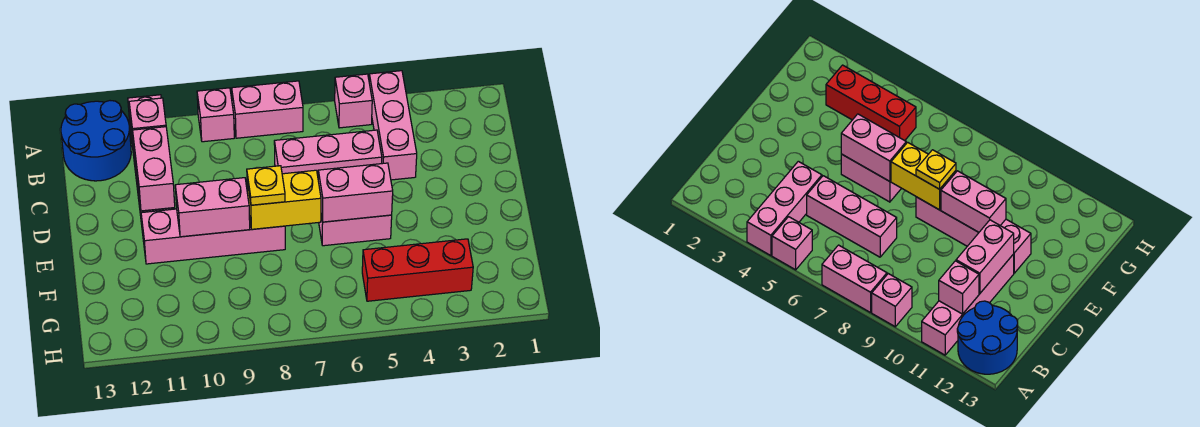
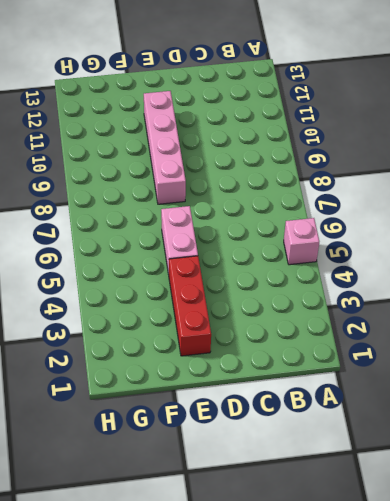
red 1x3 brick [169,256,211,356] -> red 1x3 brick moved to [362,239,473,301]
none -> pink 1x3 brick [369,71,417,180]
none -> pink 1x2 brick [232,81,303,138]
none -> pink 1x1 brick [197,88,234,142]

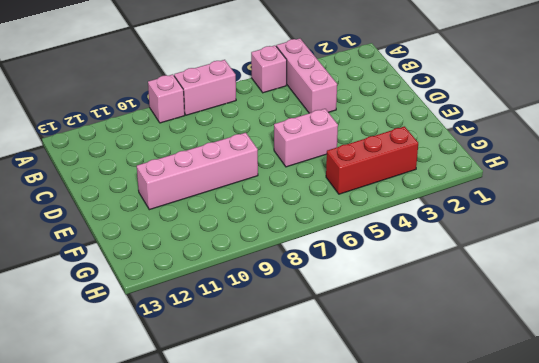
none -> pink 1x4 brick [922,254,1014,355]
none -> blue 2x2 round brick [61,101,131,181]
none -> pink 1x3 brick [274,130,382,175]

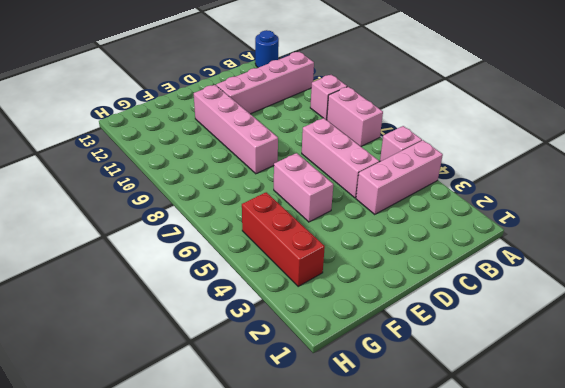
blue 1x1 round brick [255,30,279,68] -> blue 2x2 round brick [61,101,131,181]
none -> pink 1x1 brick [129,98,166,147]
none -> pink 1x2 brick [133,127,175,211]
none -> pink 1x2 brick [318,163,393,222]

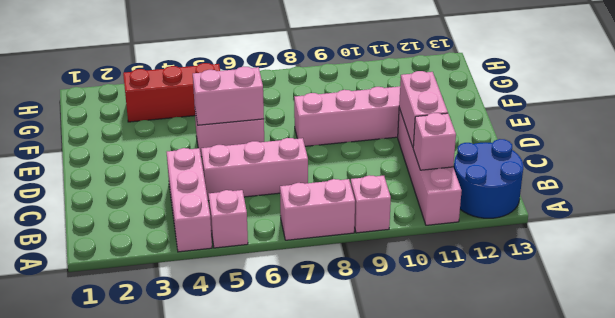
none -> yellow 1x2 brick [247,170,321,229]
none -> pink 1x2 brick [175,178,250,237]
none -> yellow 1x1 plate [247,166,285,205]

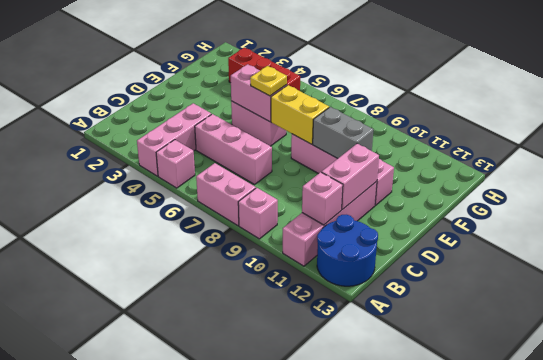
yellow 1x1 plate [250,66,287,96] -> yellow 1x1 plate moved to [247,166,285,205]
grey 1x2 brick [313,107,373,159] -> pink 1x2 brick [175,178,250,237]

